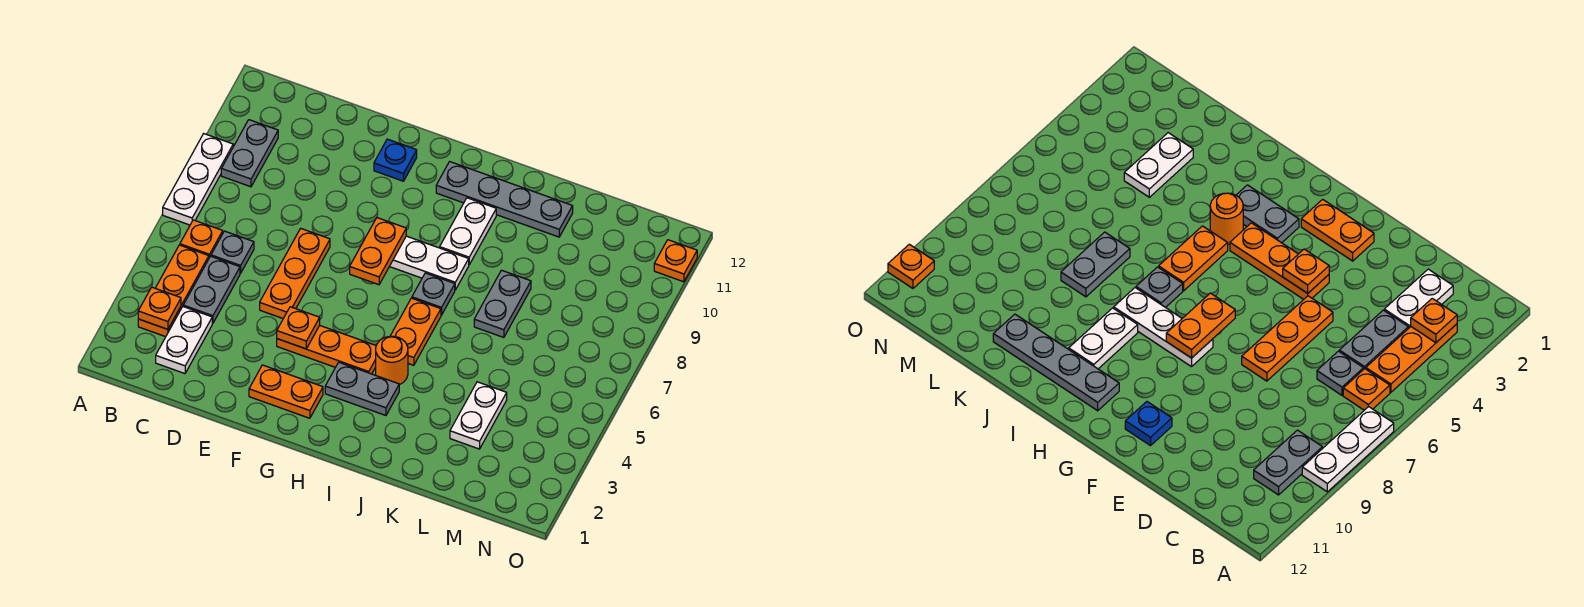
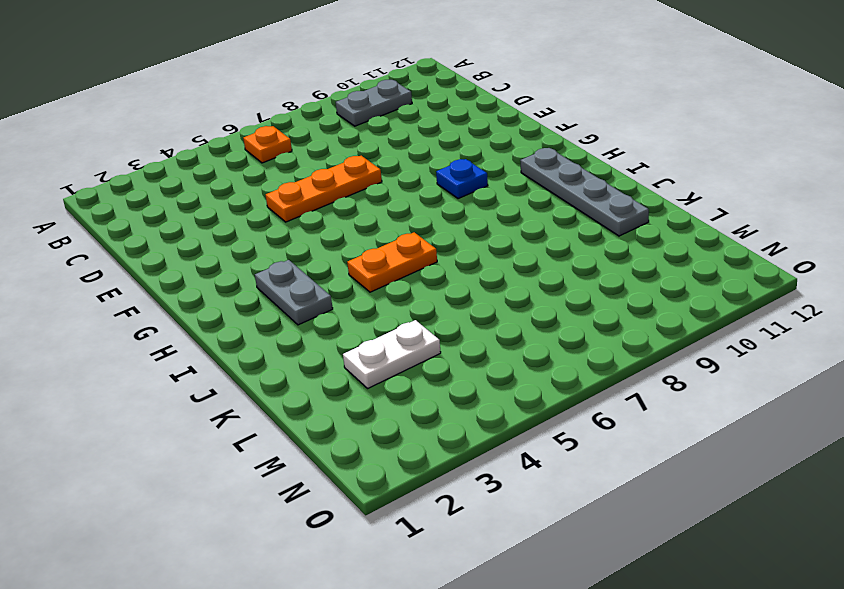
blue 1x1 plate [436,159,488,199] -> blue 1x1 plate moved to [374,139,417,181]
none -> white 1x3 plate [163,134,233,225]
none -> orange 1x3 plate [138,245,209,337]
none -> white 1x2 plate [156,307,212,374]

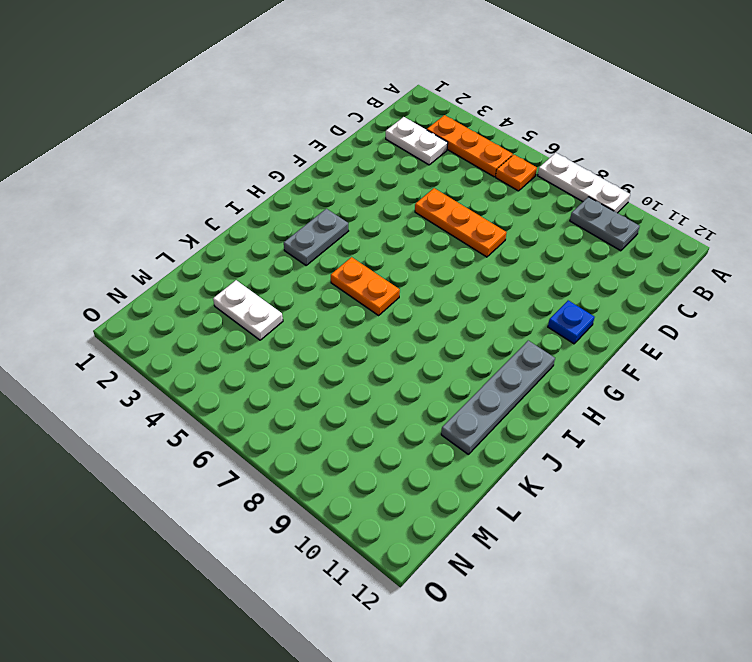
none -> grey 1x2 plate [183,256,240,323]
none -> grey 1x1 plate [211,231,254,273]
none -> orange 1x2 plate [249,365,323,418]

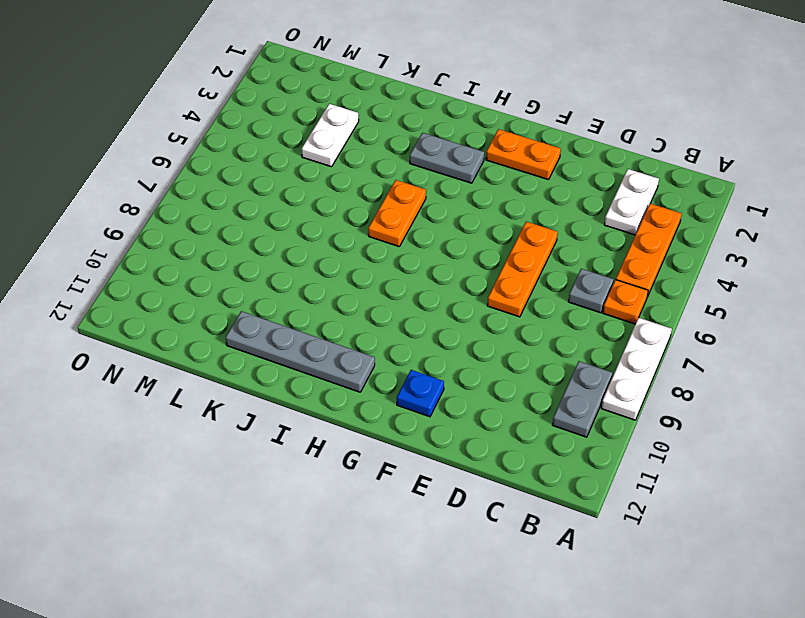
none -> grey 1x2 plate [183,256,240,323]
none -> orange 1x3 plate [277,325,376,374]
none -> white 1x3 plate [390,236,469,290]

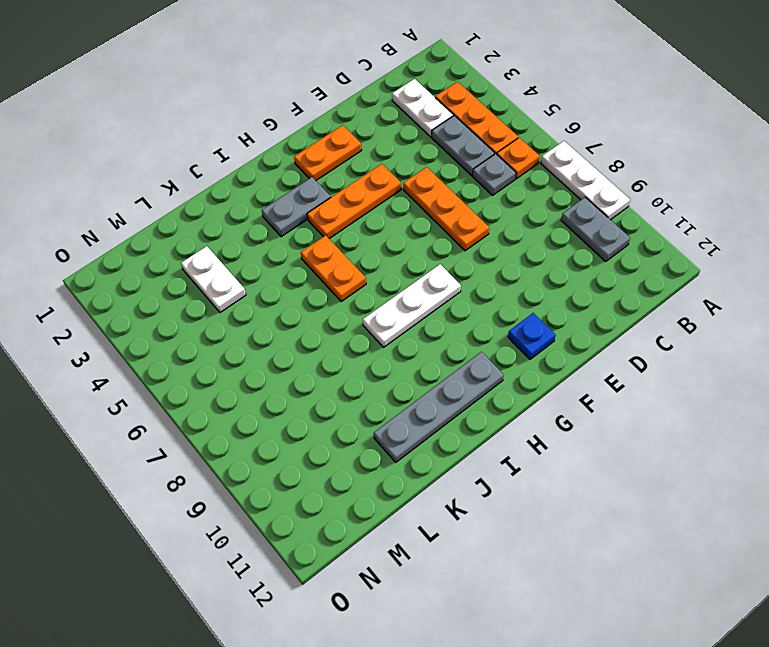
none -> orange 1x1 round brick [376,336,408,385]
none -> grey 1x1 plate [412,273,455,315]
none -> white 1x2 plate [440,198,496,265]

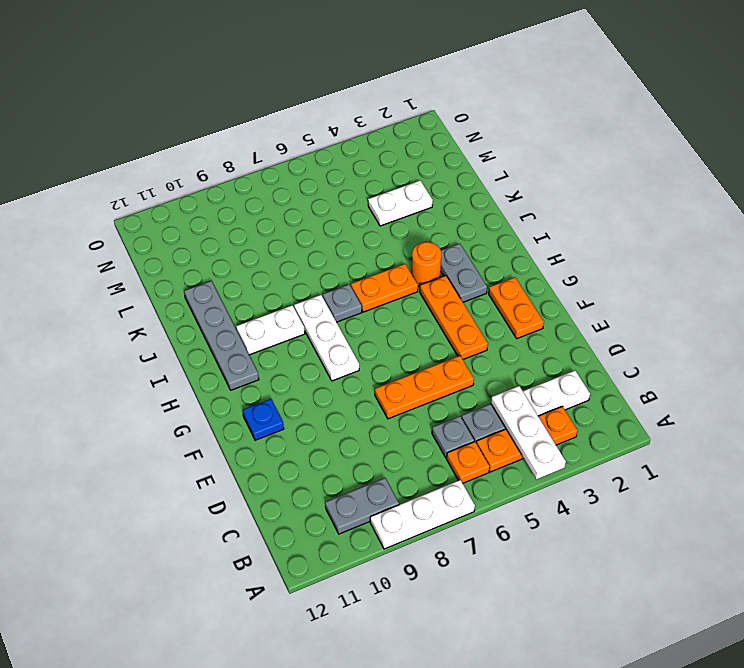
white 1x3 plate [491,386,566,479] -> none
none -> grey 1x2 plate [474,270,531,338]
none -> orange 1x1 plate [654,240,697,282]
none -> orange 1x1 plate [138,287,181,329]

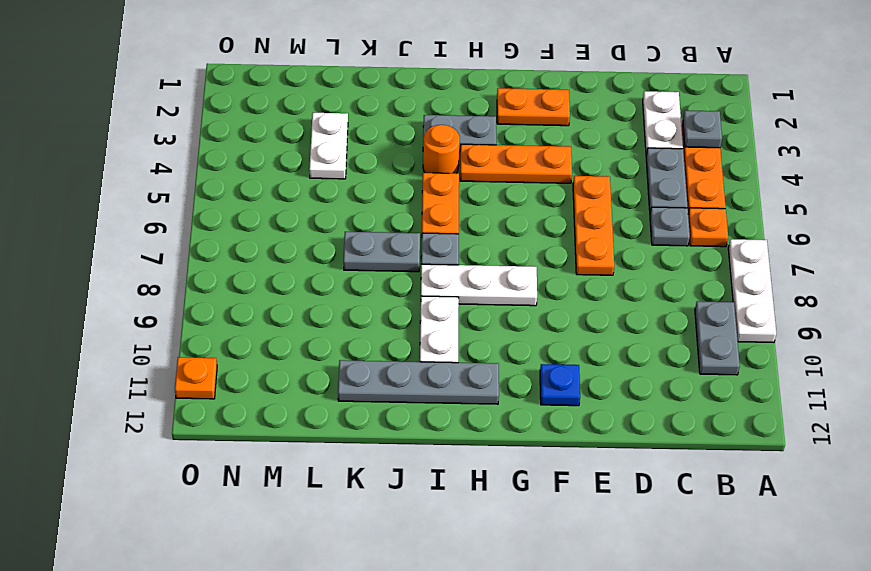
grey 1x1 plate [683,110,722,148] -> orange 1x1 plate [138,287,181,329]
grey 1x2 plate [343,232,420,272] -> grey 1x2 plate turned to [474,270,531,338]
none -> orange 1x1 plate [277,307,320,349]
none -> orange 1x2 plate [350,218,406,285]

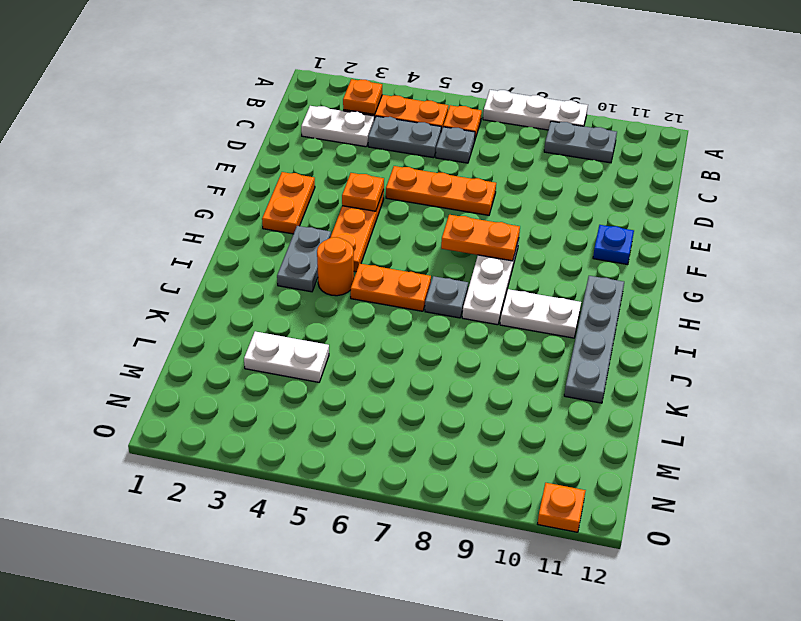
none -> grey 1x2 plate [474,270,531,338]

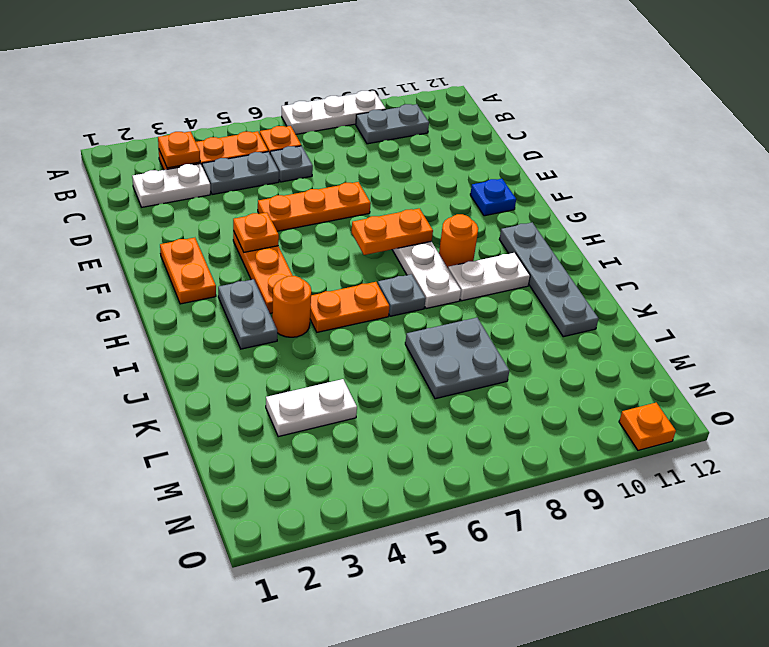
orange 1x1 round brick [439,214,478,268] -> none
grey 2x2 plate [405,318,509,399] -> grey 1x2 plate [474,270,531,338]

